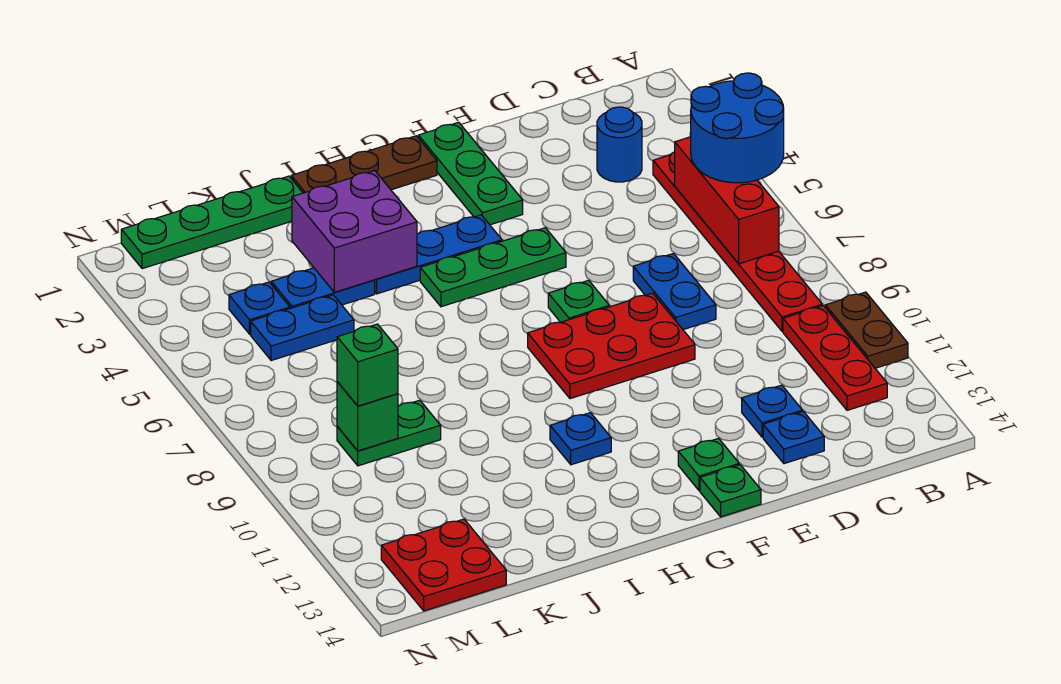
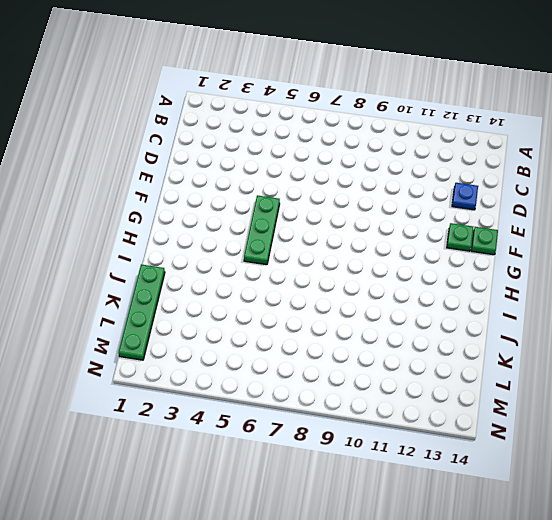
none -> brown 1x2 plate [825,292,908,368]
none -> red 1x6 plate [653,152,822,331]
none -> red 1x3 plate [783,306,887,410]

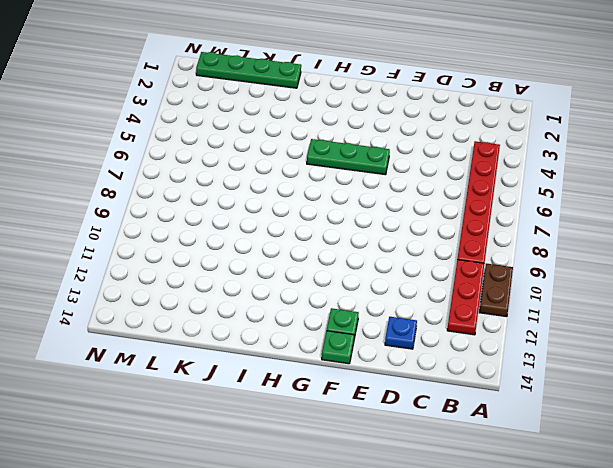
none -> blue 1x1 round brick [597,107,642,182]
none -> blue 1x2 plate [633,254,716,330]
none -> blue 1x1 plate [742,385,803,437]

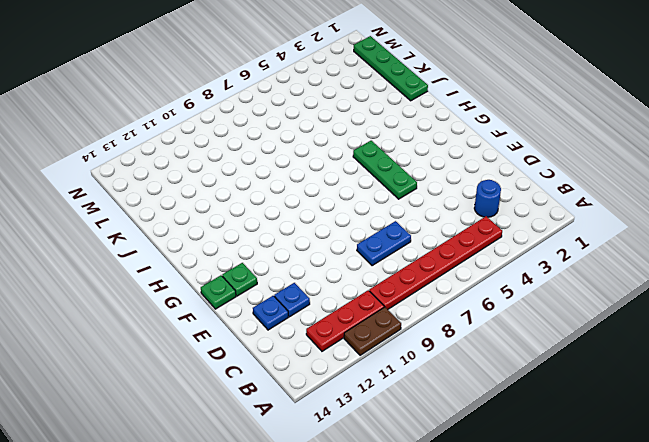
none -> red 2x3 plate [528,293,695,399]
none -> green 1x3 plate [418,122,523,225]
none -> green 1x1 plate [548,280,609,322]

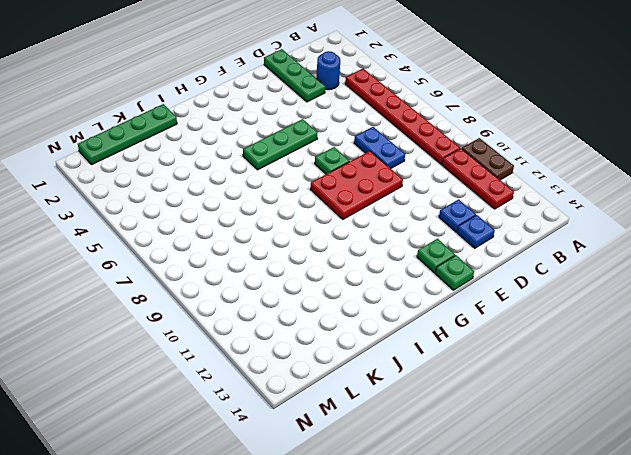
green 1x3 plate [264,49,325,102] -> green 1x3 plate moved to [418,122,523,225]
none -> brown 1x3 plate [291,136,437,193]
none -> blue 1x3 plate [375,215,502,294]
none -> blue 1x1 plate [550,413,611,465]

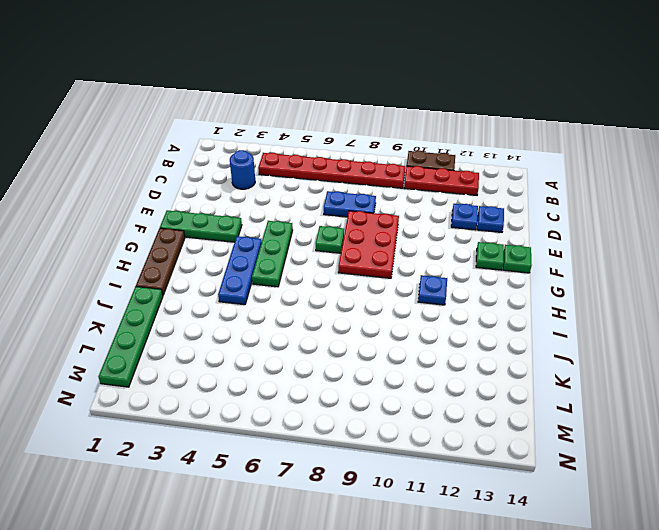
none -> blue 1x2 plate [271,268,375,308]
none -> blue 1x2 plate [251,295,354,361]
none -> green 1x2 plate [337,400,441,466]

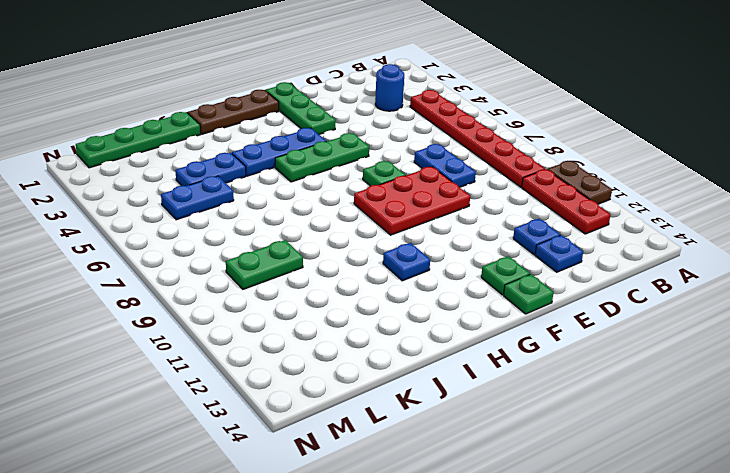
none -> blue 1x1 plate [229,282,290,334]
none -> red 2x2 plate [381,519,506,611]
none -> red 1x3 brick [675,137,779,264]

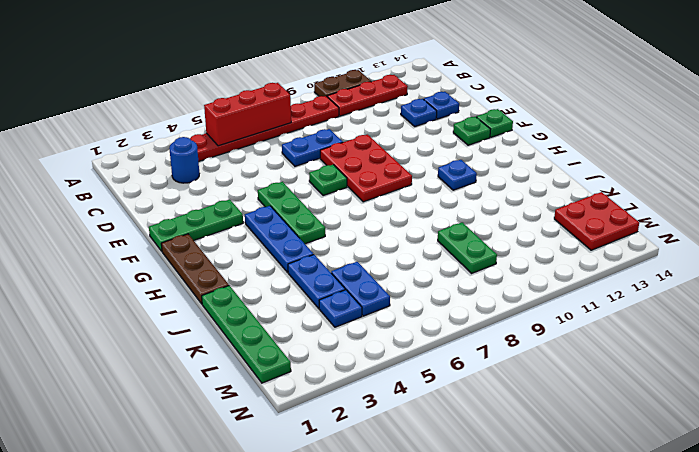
none -> purple 2x2 brick [292,171,417,292]
none -> green 1x1 brick [337,382,398,451]
none -> blue 2x2 round brick [691,73,784,183]

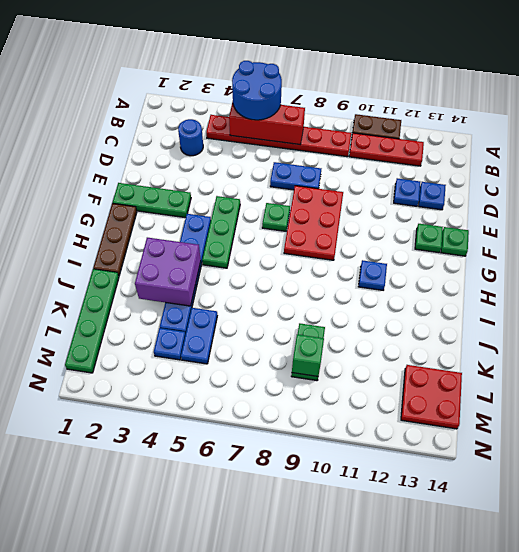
none -> green 1x1 brick [337,324,398,406]

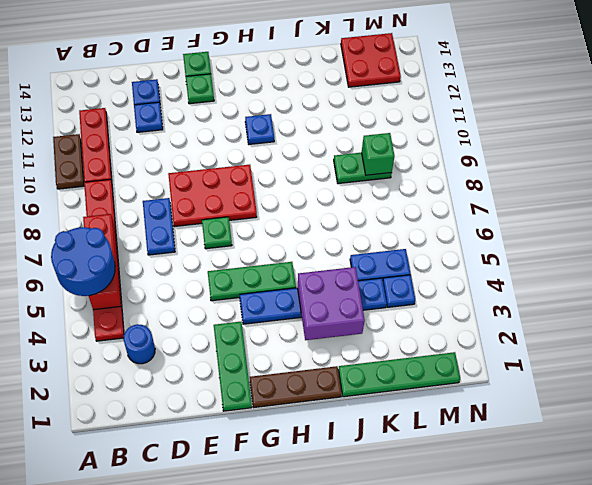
none -> green 1x1 brick [337,324,398,406]

